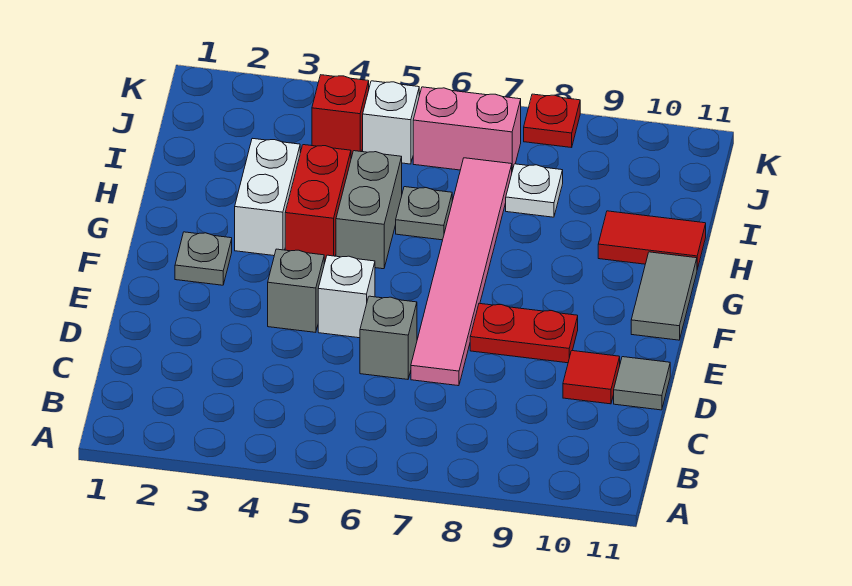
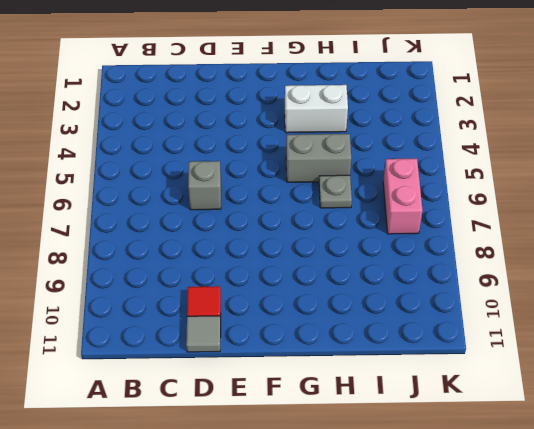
none -> pink 1x6 tile [411,158,512,386]
none -> grey 1x1 brick [268,249,324,332]
none -> white 1x1 brick [318,255,375,338]

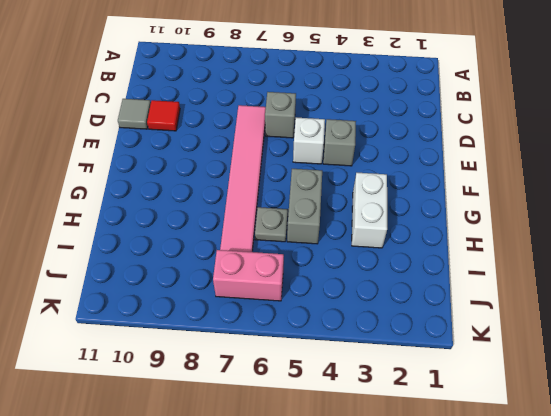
none -> red 1x2 plate [470,303,578,363]
none -> grey 1x1 plate [175,232,232,285]
none -> grey 1x2 tile [631,252,697,340]

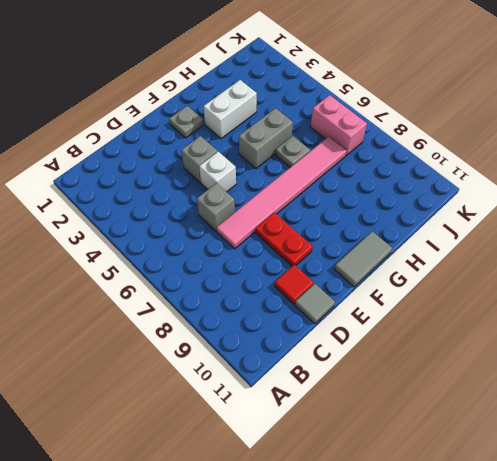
none -> red 1x2 brick [285,145,351,262]
none -> red 1x2 tile [598,211,706,269]
none -> white 1x1 plate [506,164,563,217]

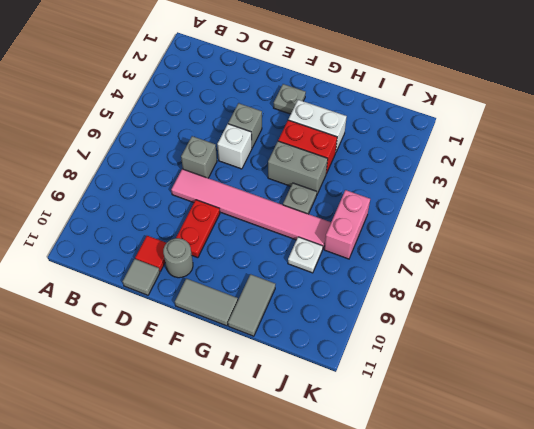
grey 1x1 round brick [163,238,193,278] -> none
grey 1x2 tile [228,274,276,336] -> red 1x2 tile [598,211,706,269]
none -> red 1x1 brick [312,75,369,157]
none -> white 1x1 brick [363,81,420,164]
none -> red 1x1 plate [524,94,580,148]

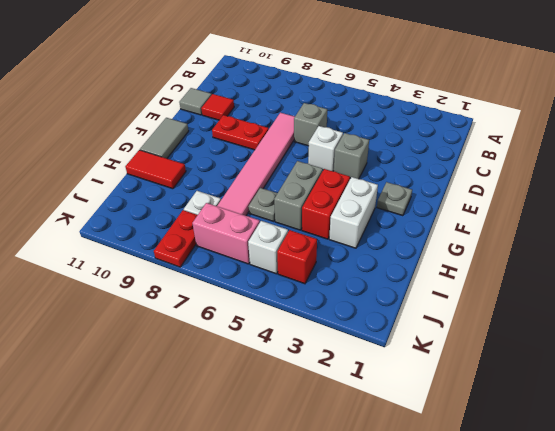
red 1x2 plate [154,210,197,267] -> red 1x1 plate [524,94,580,148]

